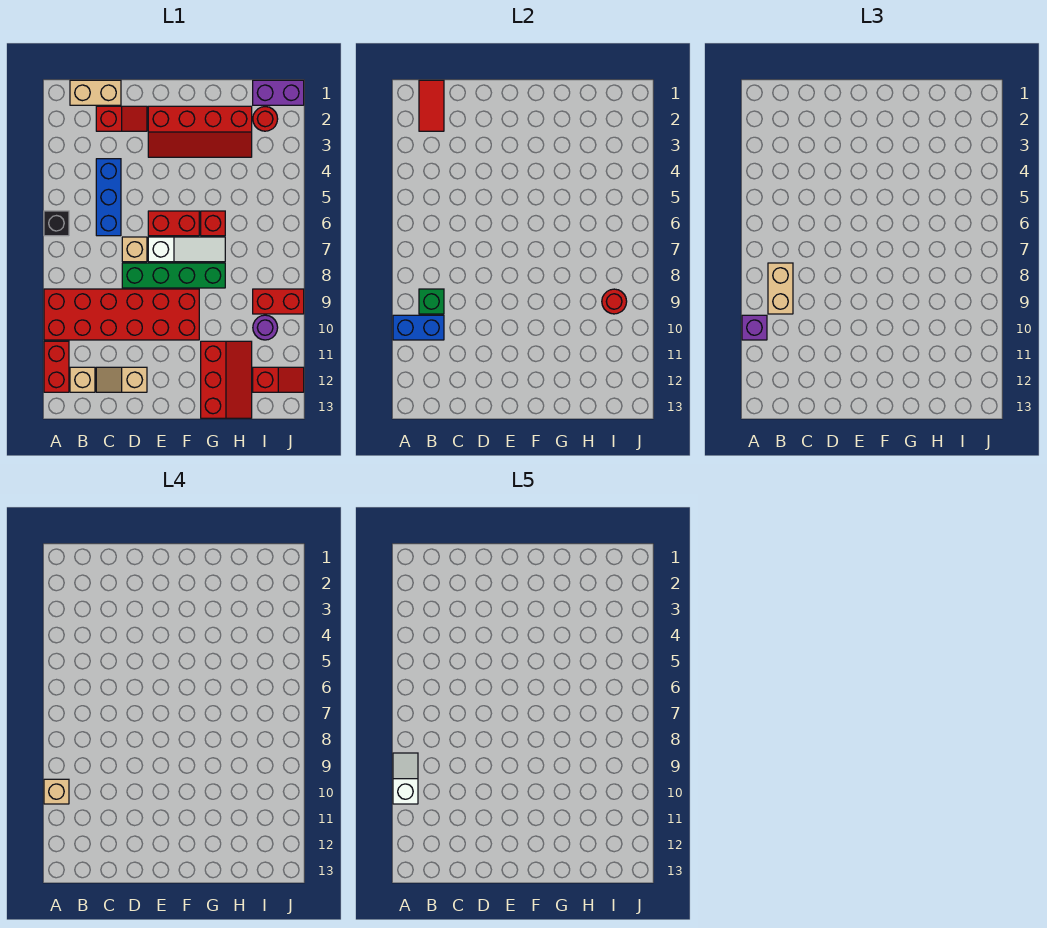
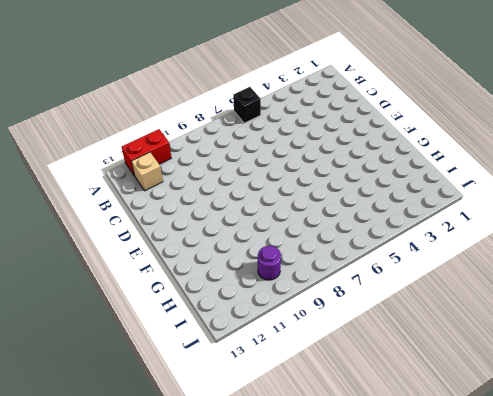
none -> red 2x6 brick [44,289,199,340]
none -> tan 1x2 brick [70,80,121,105]
none -> red 1x2 slope [96,106,147,131]

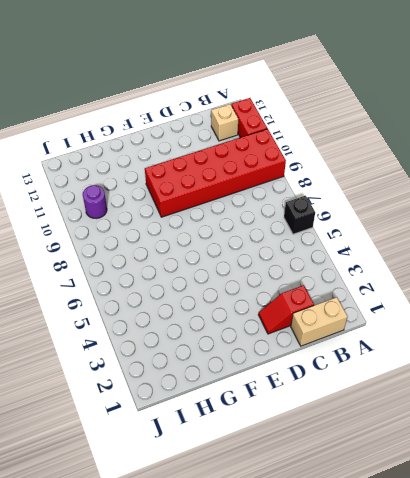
none -> blue 1x3 brick [96,159,121,236]
none -> tan 1x2 slope [96,367,147,392]
none -> tan 1x1 brick [122,237,147,262]

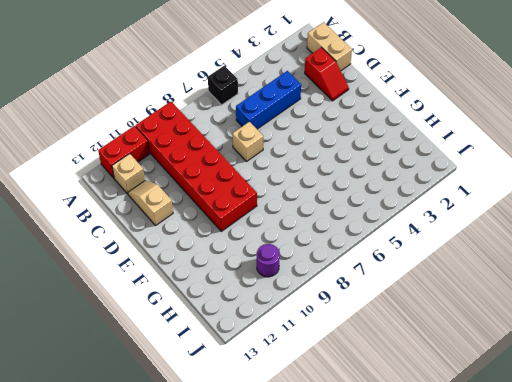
none -> green 1x4 brick [122,263,225,288]
none -> red 2x4 slope [148,106,252,157]
none -> red 1x2 brick [148,211,199,236]

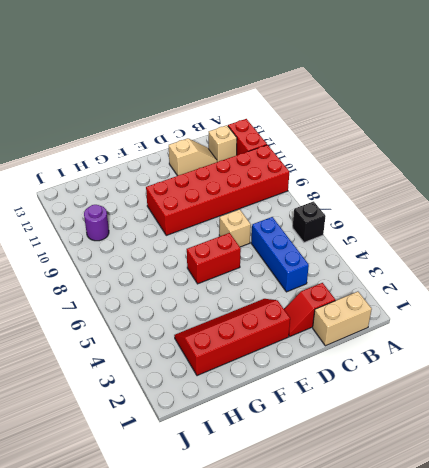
none -> green 1x4 brick [122,263,225,288]
none -> white 1x3 slope [148,237,225,262]
none -> red 1x1 brick [201,211,225,236]

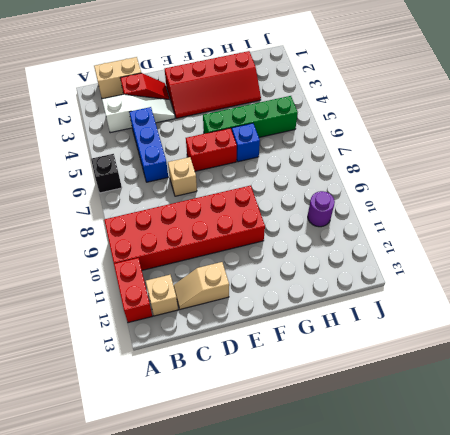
white 1x3 slope [102,94,175,133] -> white 1x3 slope moved to [148,237,225,262]
green 1x4 brick [203,96,298,137] -> green 1x4 brick moved to [122,263,225,288]
blue 1x1 brick [232,123,260,162] -> red 1x1 brick [201,211,225,236]
none -> red 2x3 slope [201,341,252,418]
none -> purple 1x2 brick [253,80,304,105]
none -> red 1x1 round brick [253,107,278,131]

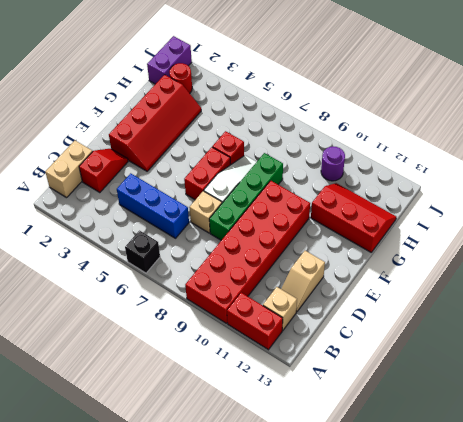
none -> red 1x2 brick [253,289,304,314]
none -> red 1x2 slope [253,367,304,392]
none -> blue 1x2 brick [393,315,444,340]

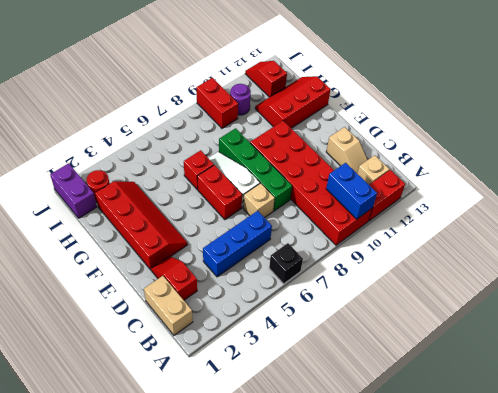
none -> red 1x2 tile [419,80,444,131]
none -> green 1x1 brick [419,289,444,314]
none -> red 1x1 round brick [602,289,627,314]

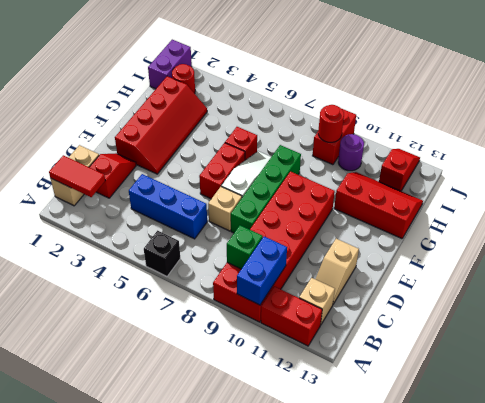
none -> purple 1x1 brick [742,315,767,340]
none -> tan 1x2 brick [768,263,793,314]
none -> tan 1x1 brick [44,779,69,804]

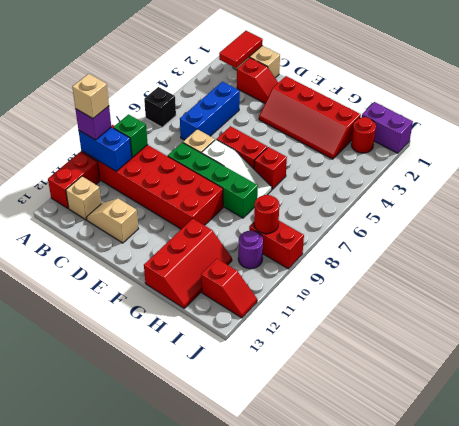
none -> tan 1x2 brick [768,263,793,314]
none -> white 1x2 slope [393,753,418,804]

